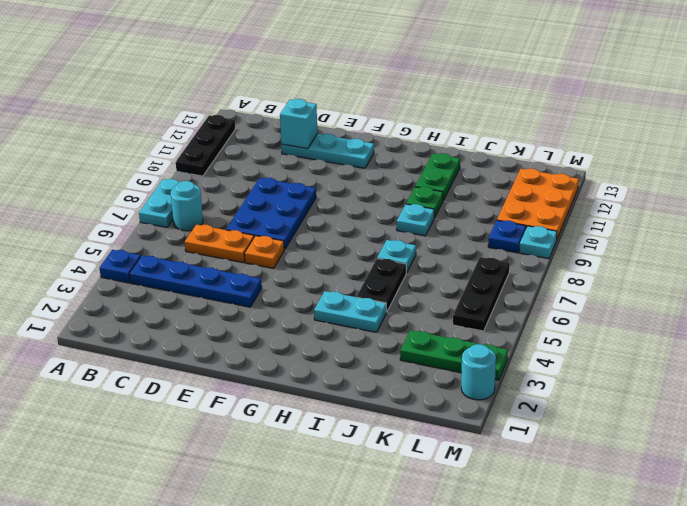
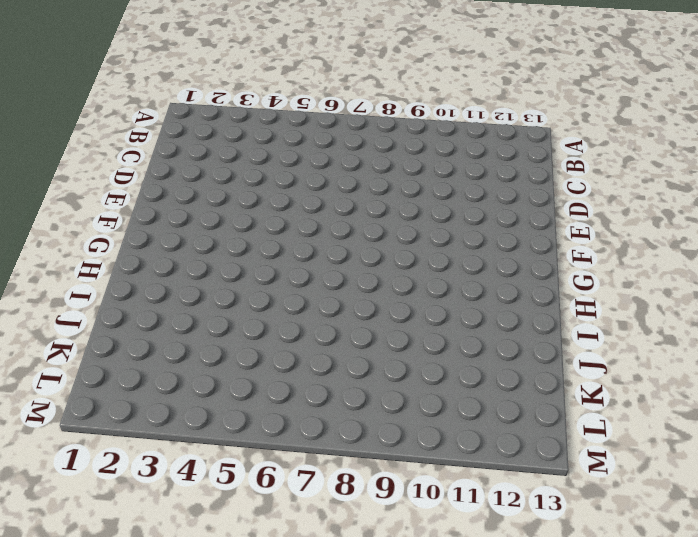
none -> blue 1x1 plate [99,250,141,283]
none -> cyan 1x2 plate [139,179,179,227]
none -> black 1x3 plate [176,115,235,176]

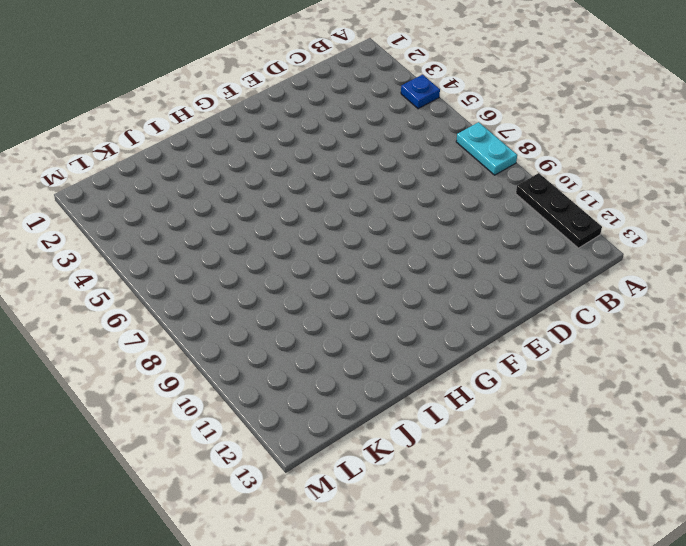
none -> blue 1x4 plate [129,255,262,307]
none -> cyan 1x1 round brick [171,181,203,231]
none -> orange 1x2 plate [185,224,254,263]

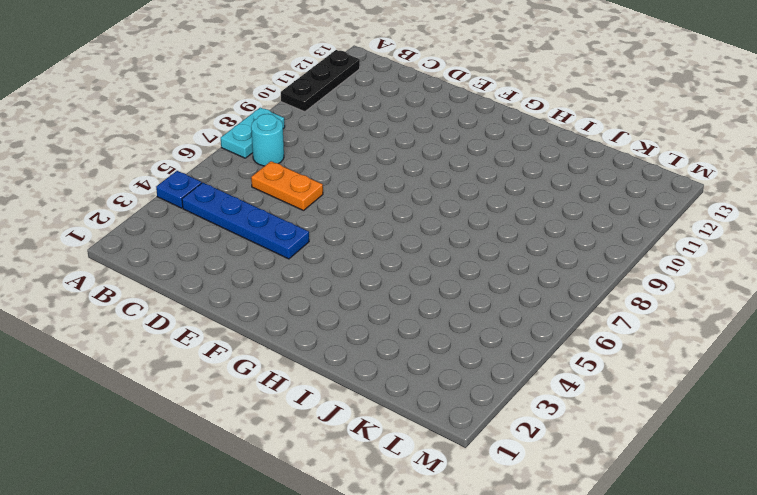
none -> blue 2x3 plate [226,178,316,250]
none -> cyan 1x3 plate [281,134,374,168]
none -> orange 1x1 plate [244,236,284,268]

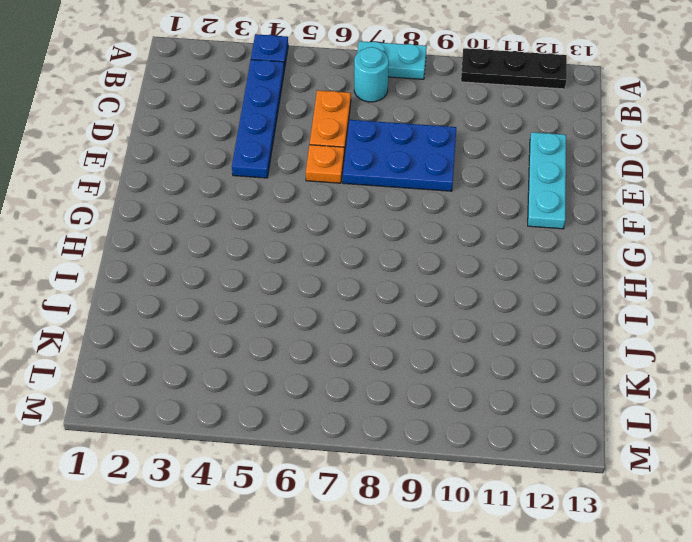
none -> cyan 1x2 plate [314,291,386,332]
none -> black 1x2 plate [357,259,406,312]
none -> cyan 1x1 plate [377,240,416,273]

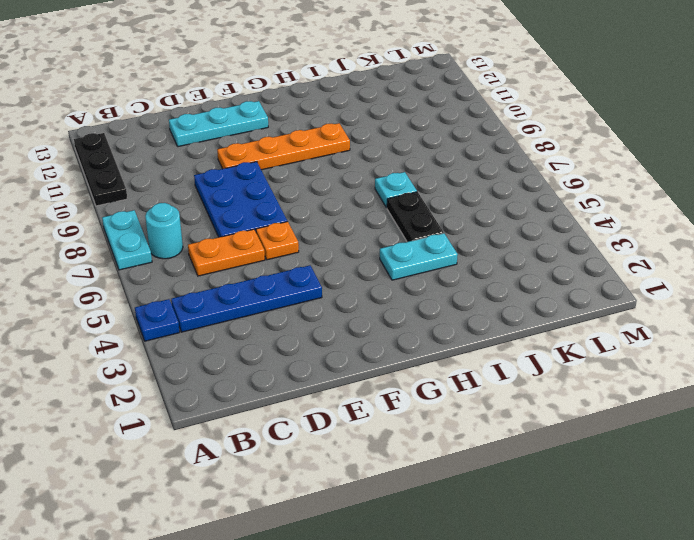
orange 1x4 plate [217,123,350,170] -> none
none -> cyan 1x1 plate [397,204,434,236]
none -> green 1x1 plate [406,187,443,218]
none -> green 1x2 plate [415,153,460,200]

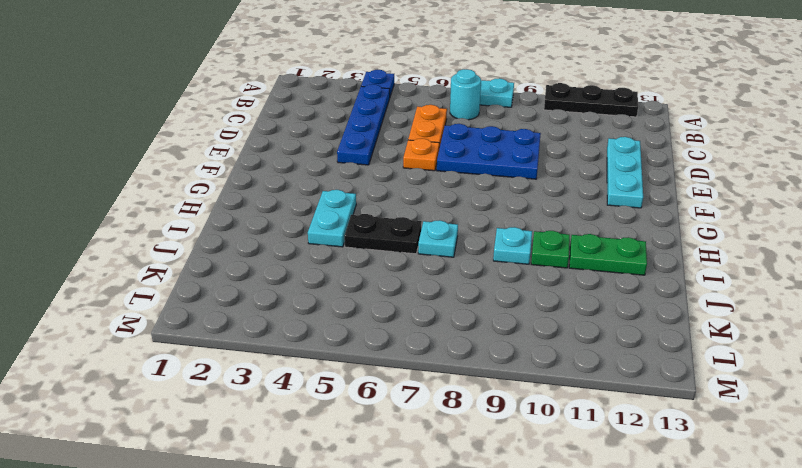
none -> green 1x3 plate [400,330,508,380]
none -> black 1x3 plate [453,257,510,331]
none -> blue 1x1 plate [488,220,526,253]

